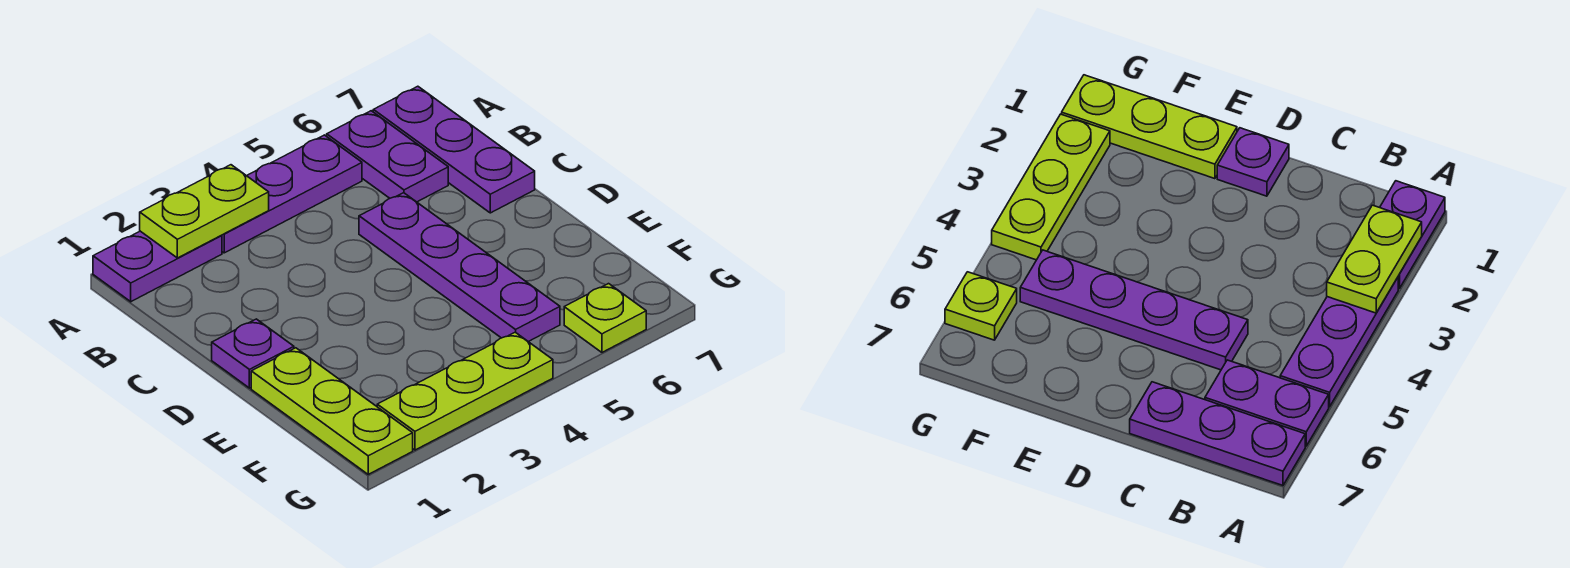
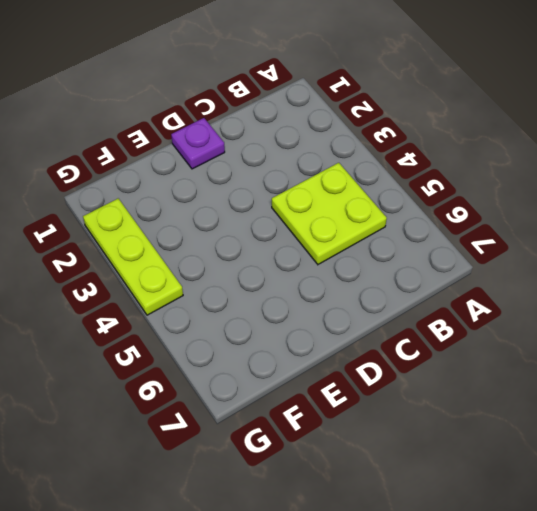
lime 2x2 plate [272,163,387,264] -> purple 1x4 plate [359,193,560,342]
none -> purple 1x2 plate [93,231,222,302]
none -> purple 1x3 plate [222,135,362,253]

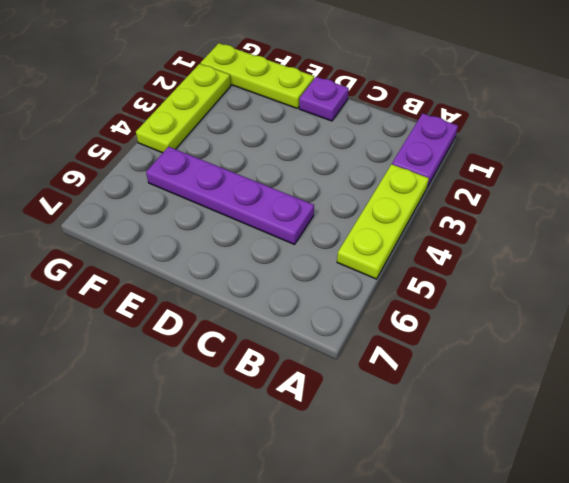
lime 1x3 plate [337,164,429,279] -> purple 1x3 plate [222,135,362,253]
none -> purple 1x2 plate [327,111,448,202]
none -> purple 1x3 plate [373,86,535,213]

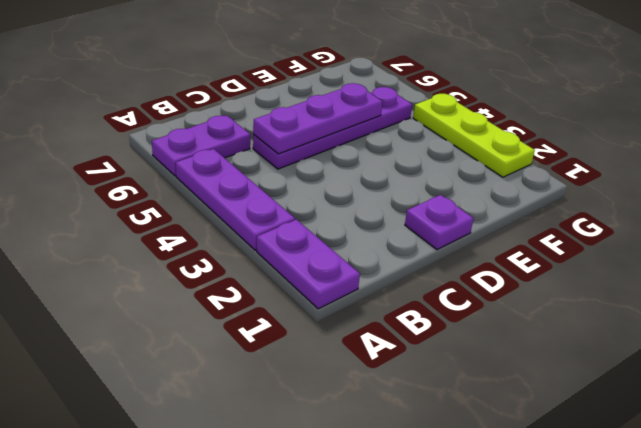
purple 1x3 plate [253,83,382,154] -> purple 1x3 plate moved to [373,86,535,213]
none -> lime 1x3 plate [251,348,413,474]
none -> lime 1x1 plate [564,284,646,352]

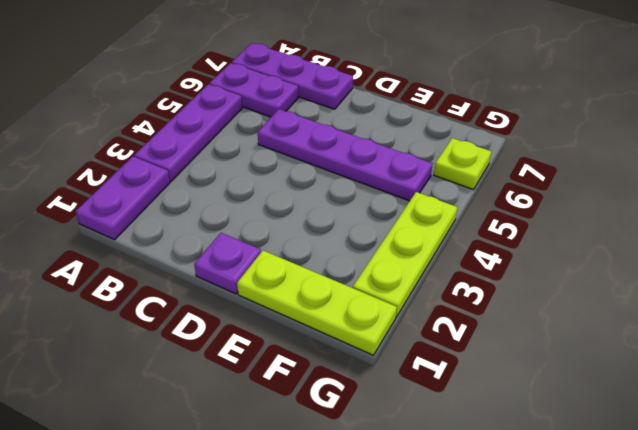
none -> lime 1x2 plate [140,165,269,258]

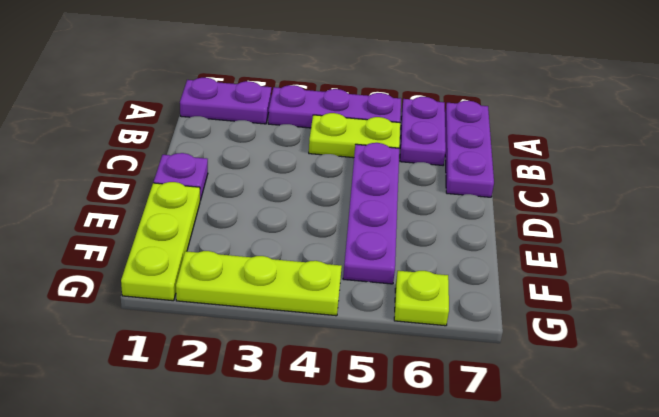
lime 1x2 plate [309,113,400,158] -> lime 1x2 plate moved to [140,165,269,258]

